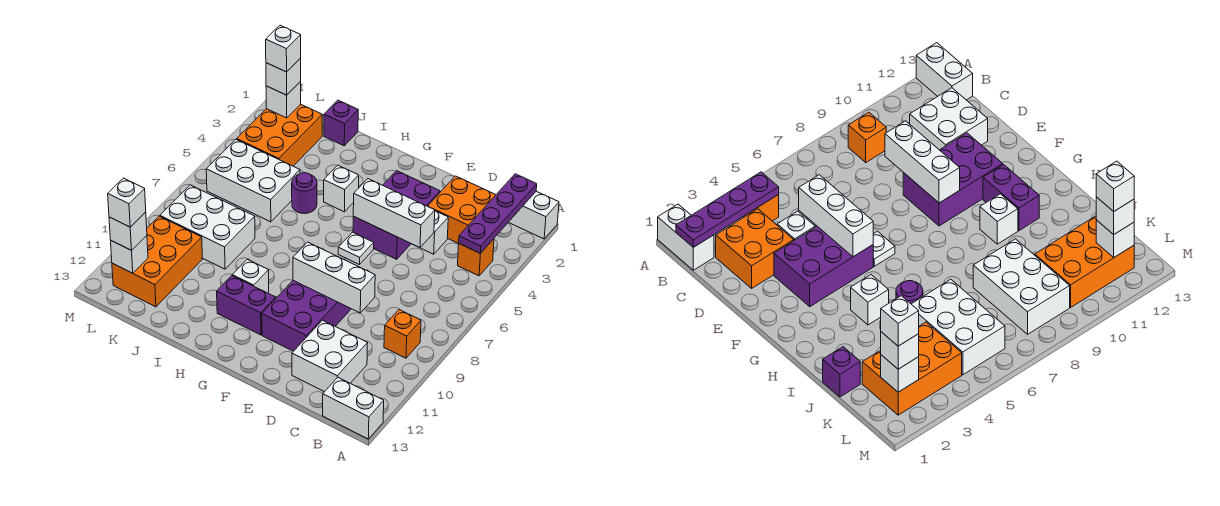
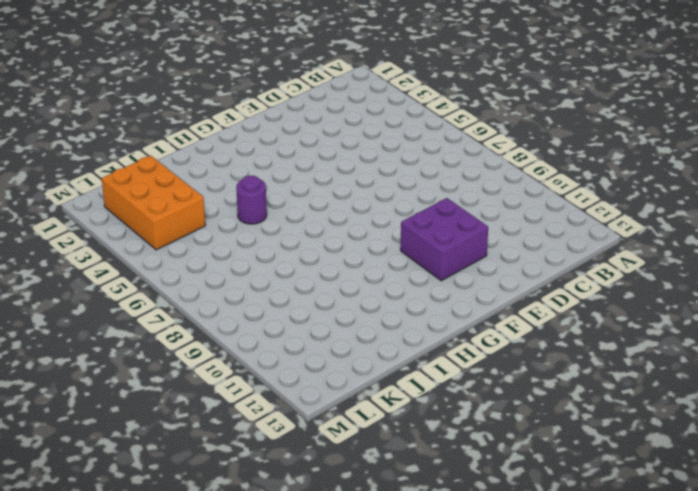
purple 2x2 brick [401,198,488,281] -> purple 2x3 brick [262,280,351,351]
none -> white 1x2 brick [509,191,559,239]
none -> white 1x2 brick [323,377,384,439]
none -> orange 1x1 brick [458,239,494,276]

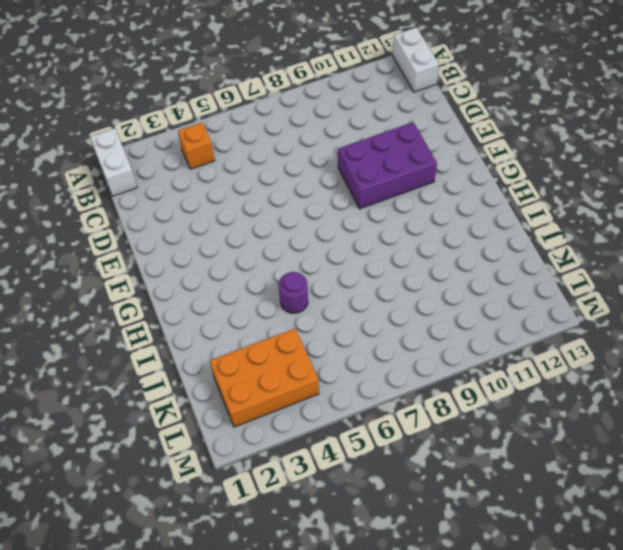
none -> orange 1x1 brick [384,309,421,358]
none -> orange 2x2 brick [428,176,496,244]
none -> white 2x2 brick [292,320,368,392]

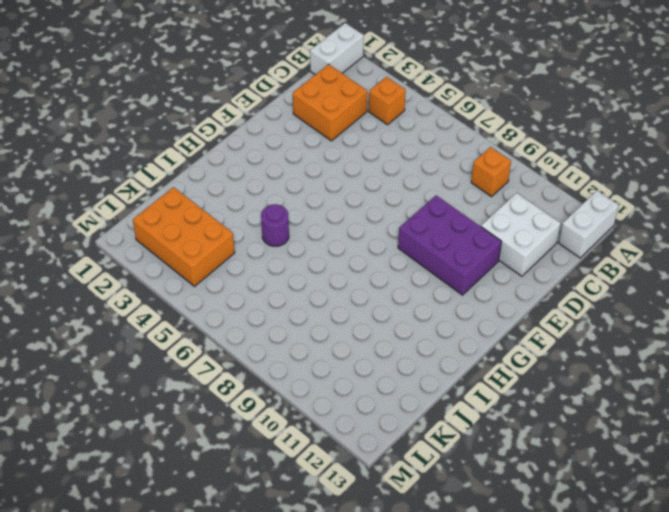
none -> white 1x1 brick [420,211,448,254]
none -> purple 2x3 brick [353,171,440,259]
none -> white 1x1 plate [338,232,374,265]

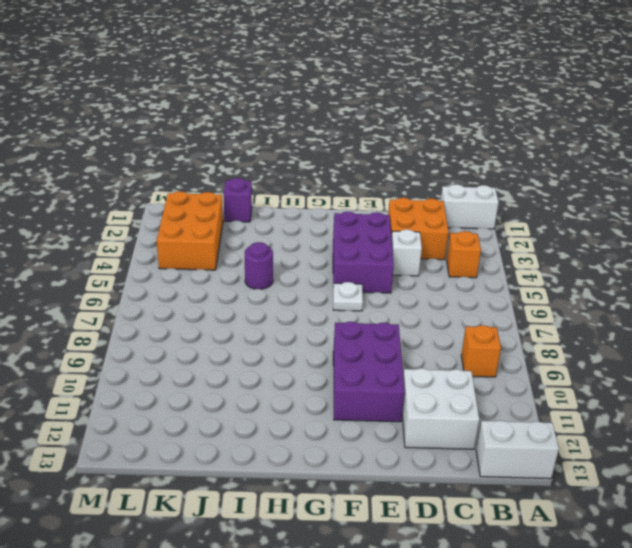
none -> purple 1x2 brick [217,276,276,335]
none -> white 1x1 brick [324,165,359,212]
none -> white 1x1 brick [232,259,269,293]

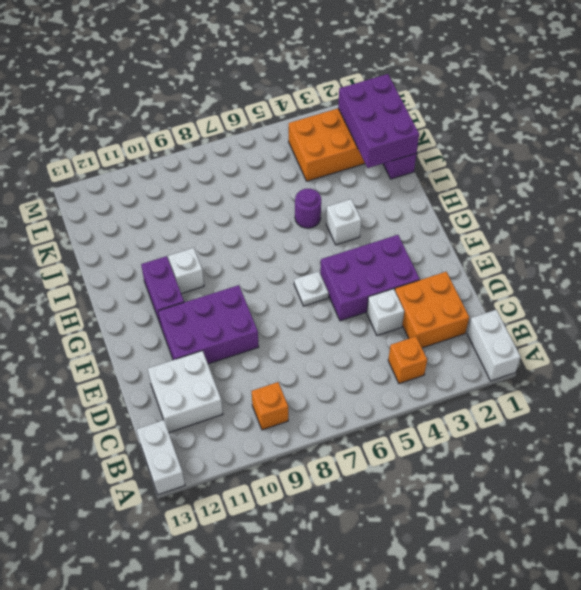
purple 2x3 brick [338,74,419,168] -> white 1x1 brick [266,82,301,118]
none -> white 2x3 brick [206,139,300,222]
none -> white 2x3 brick [160,185,255,269]
none -> orange 2x3 brick [112,216,202,307]

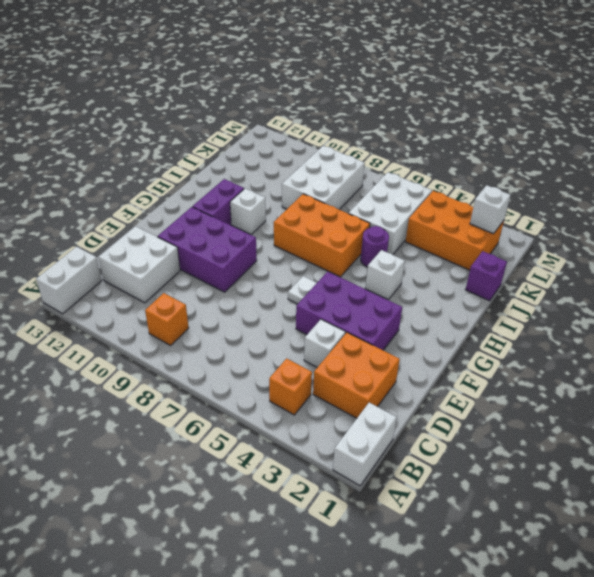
orange 2x3 brick [274,194,370,277] -> orange 2x3 brick moved to [112,216,202,307]
none -> purple 1x4 plate [459,174,537,253]
none -> white 1x3 brick [353,179,435,248]
none -> white 1x3 brick [293,242,375,313]

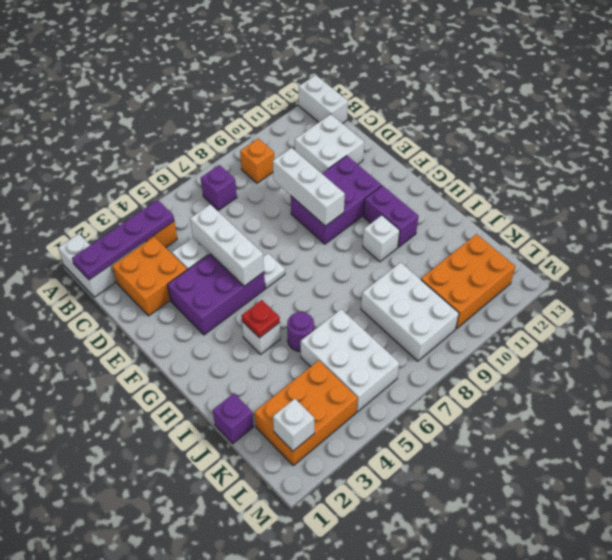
purple 1x1 brick [201,165,237,210] -> none
red 1x1 plate [241,300,280,338] -> none
none -> white 1x1 brick [111,236,148,273]
none -> white 1x1 brick [266,58,301,95]
none -> white 1x1 brick [109,212,147,250]

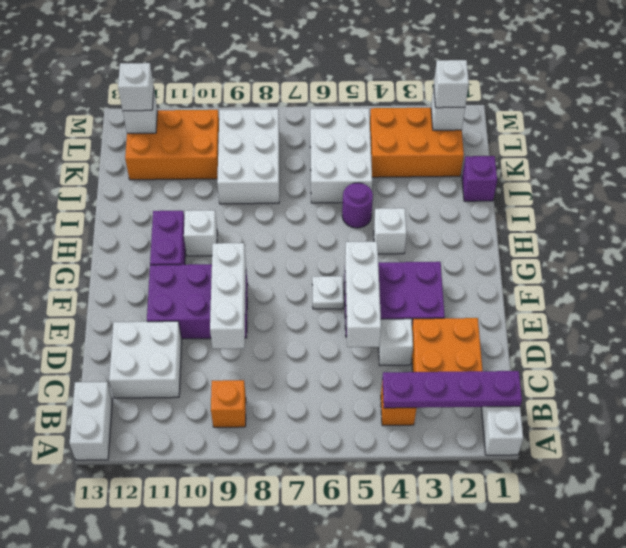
none -> white 1x1 brick [266,25,301,72]
none -> white 1x1 brick [108,178,146,227]

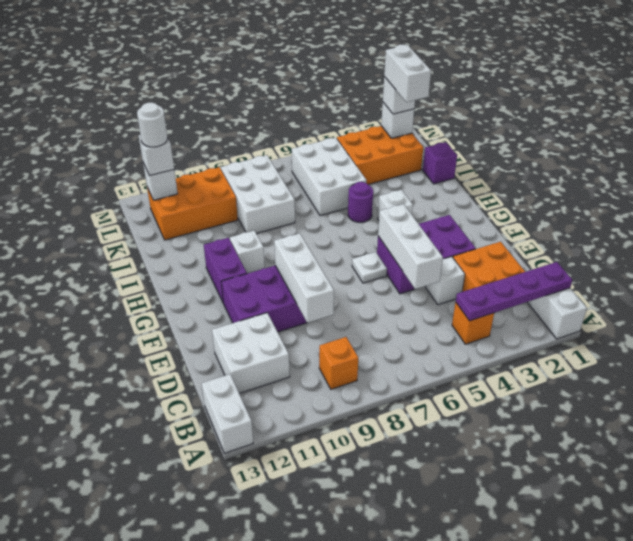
white 1x2 brick [384,45,431,102] -> white 1x1 brick [266,25,301,72]
white 1x1 round brick [137,102,168,147] -> white 1x1 brick [108,178,146,227]

